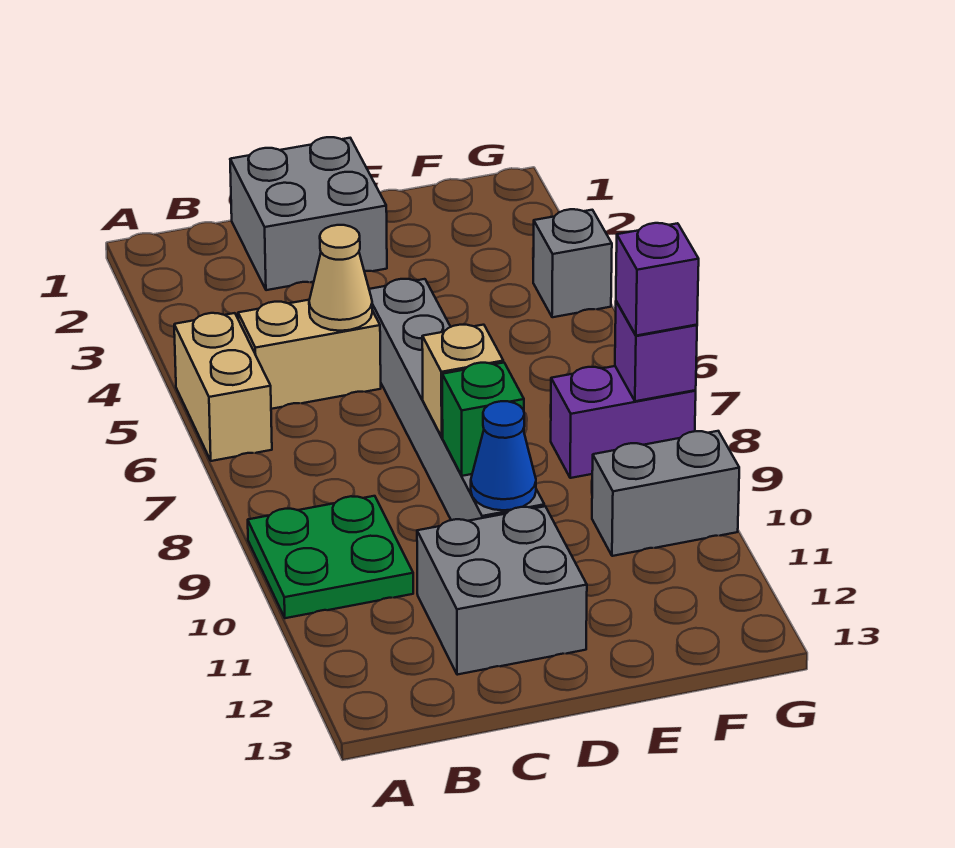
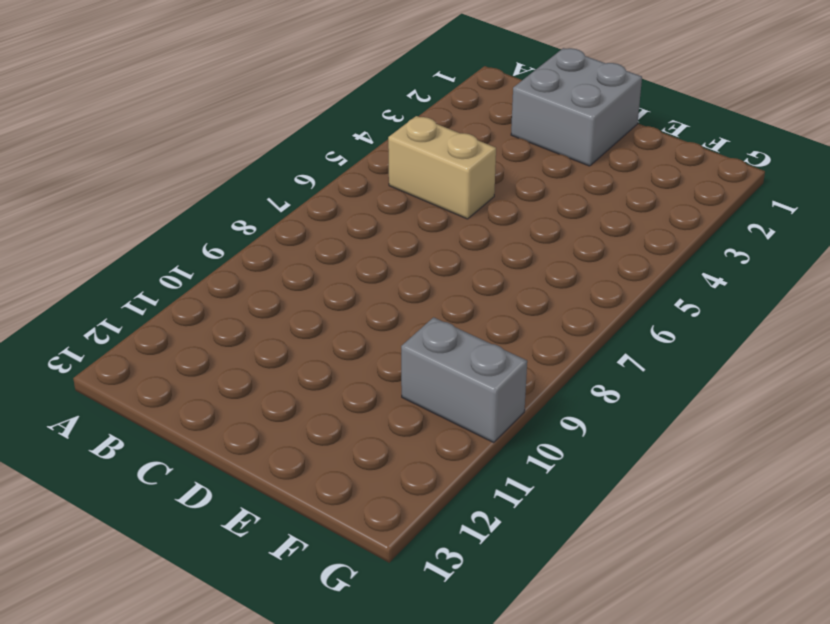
none -> tan 1x2 brick [174,313,272,461]
none -> green 2x2 plate [248,496,413,618]
none -> grey 2x2 brick [417,506,587,675]

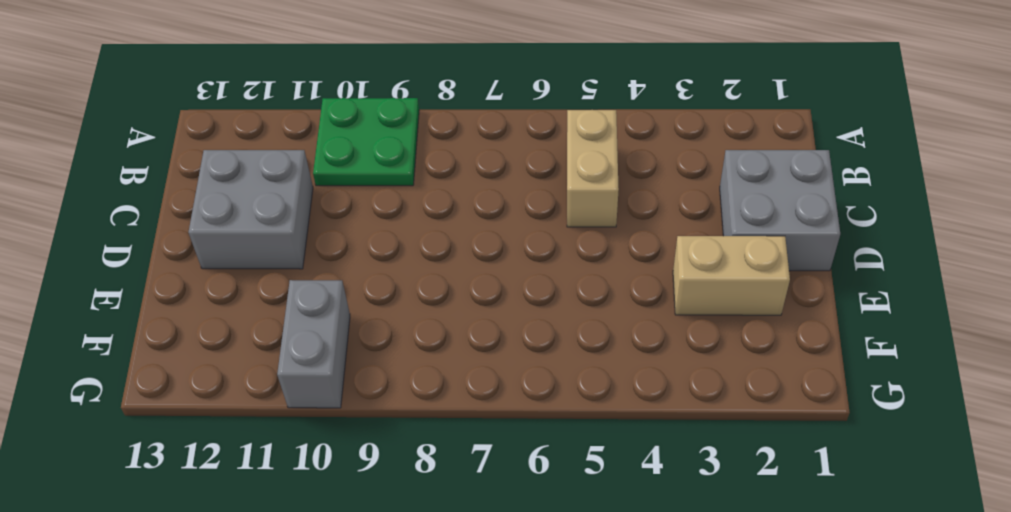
tan 1x2 brick [673,236,790,315] -> tan 1x2 brick moved to [174,313,272,461]
none -> grey 1x6 brick [369,279,544,521]
none -> purple 1x2 brick [551,366,696,478]
none -> grey 1x1 brick [533,209,612,317]

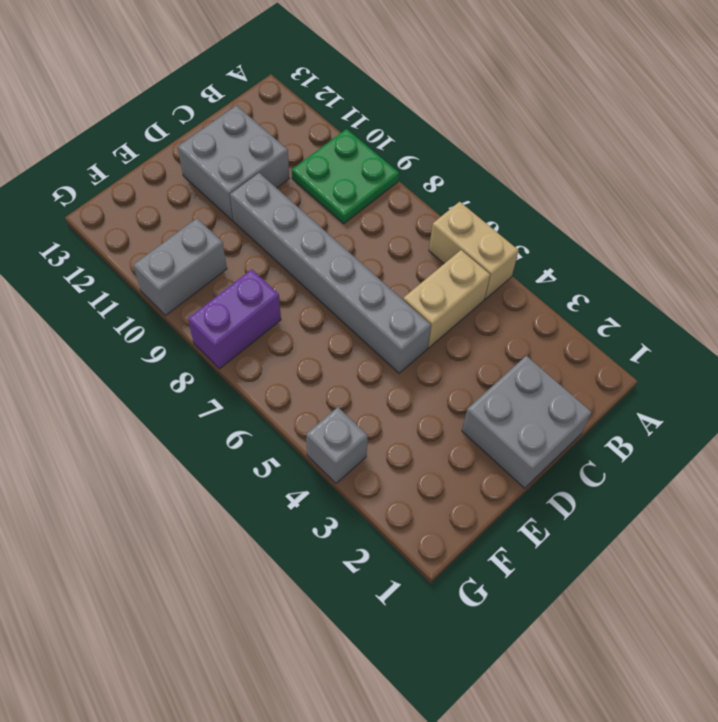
none -> tan 1x1 cone [309,225,372,331]
none -> tan 1x1 brick [422,325,503,437]
none -> green 1x1 brick [442,363,524,476]

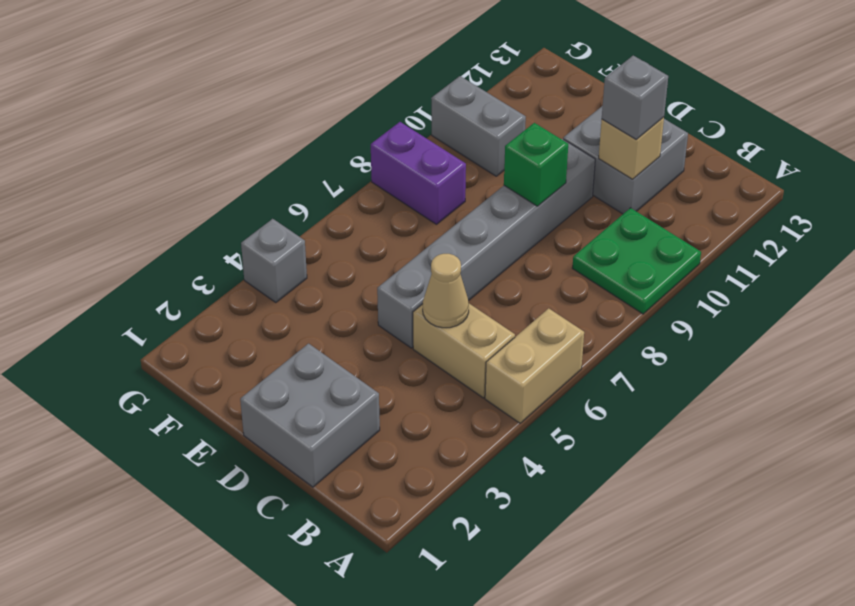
tan 1x1 brick [599,117,664,179] -> tan 1x1 brick moved to [422,325,503,437]
grey 1x1 brick [602,56,668,140] -> none
none -> blue 1x1 cone [471,401,536,510]
none -> purple 1x1 brick [615,301,697,401]
none -> purple 1x1 brick [616,223,699,336]

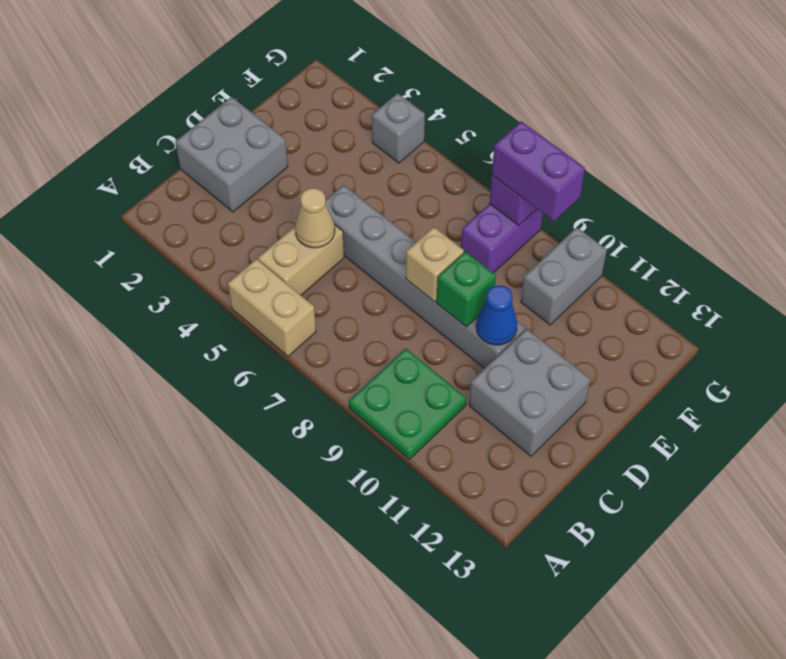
purple 1x2 brick [492,121,585,221] -> purple 1x1 brick [616,223,699,336]

